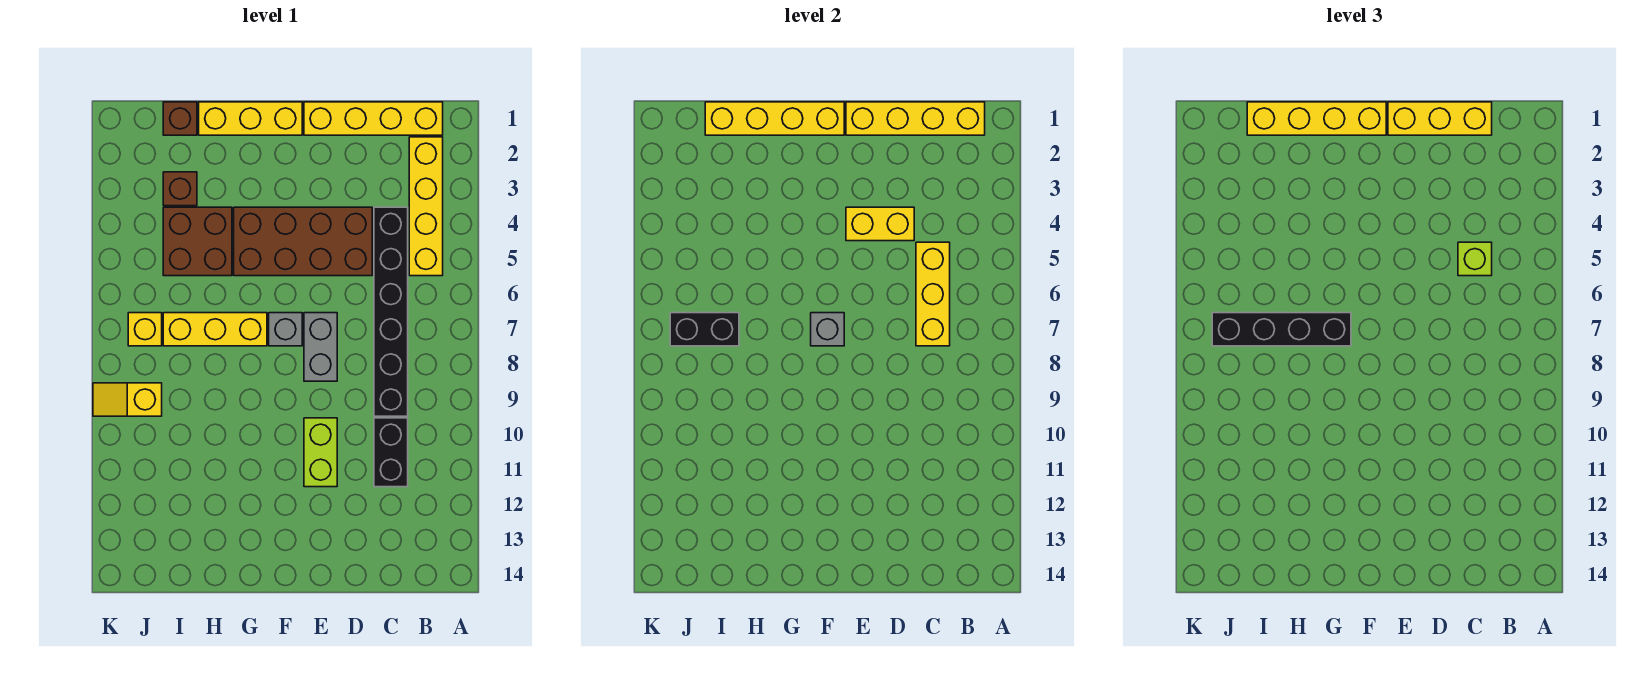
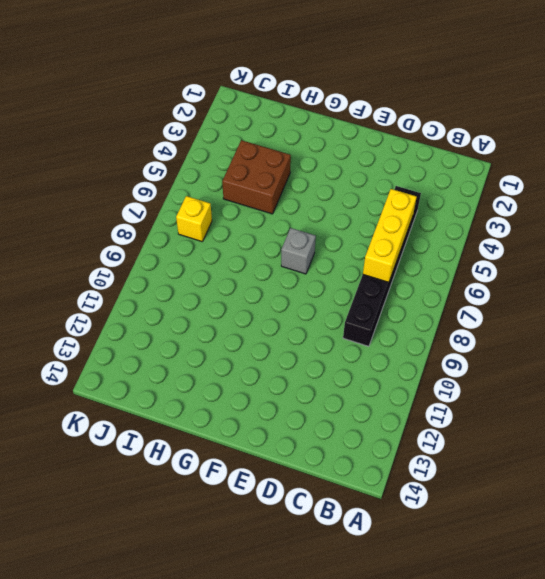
none -> yellow 1x4 brick [304,102,443,135]
none -> yellow 1x4 brick [409,137,443,276]
none -> black 1x2 brick [374,418,408,487]

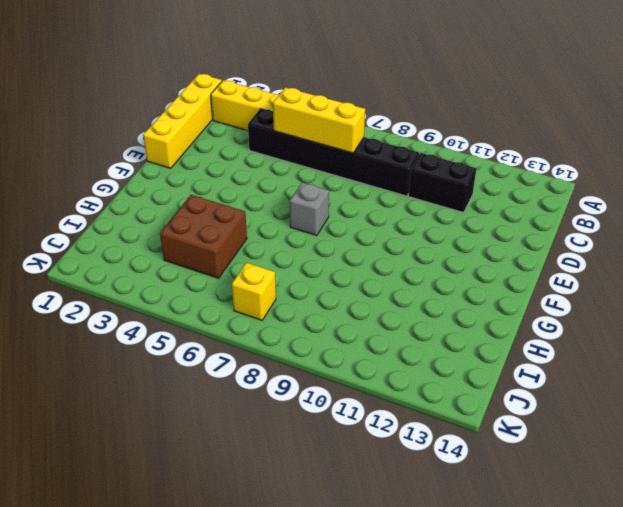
none -> brown 2x4 brick [234,207,372,276]
none -> grey 1x2 brick [304,313,337,381]
none -> lime 1x2 brick [304,418,337,487]

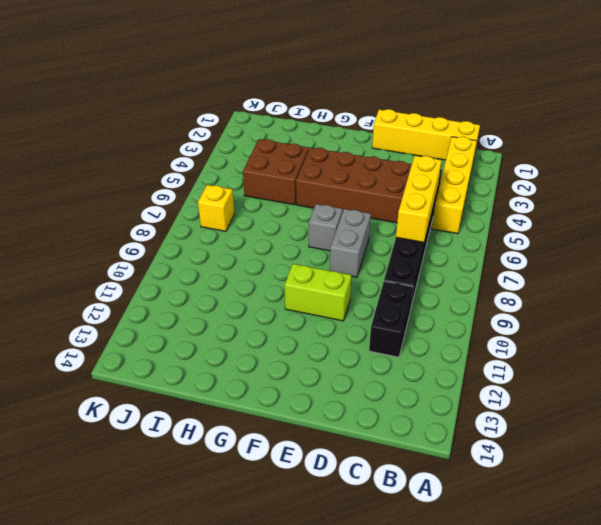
lime 1x2 brick [285,264,351,321] -> lime 1x2 brick turned to [304,418,337,487]
none -> yellow 1x3 brick [199,102,302,135]
none -> yellow 1x3 brick [163,313,267,346]
none -> brown 1x1 brick [163,102,197,135]

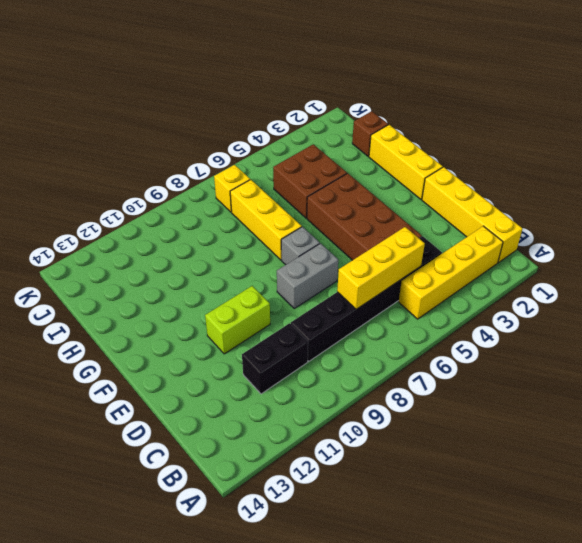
none -> brown 1x1 brick [163,172,197,206]
none -> yellow 1x2 slope [93,383,162,416]
none -> yellow 1x4 brick [846,102,985,135]

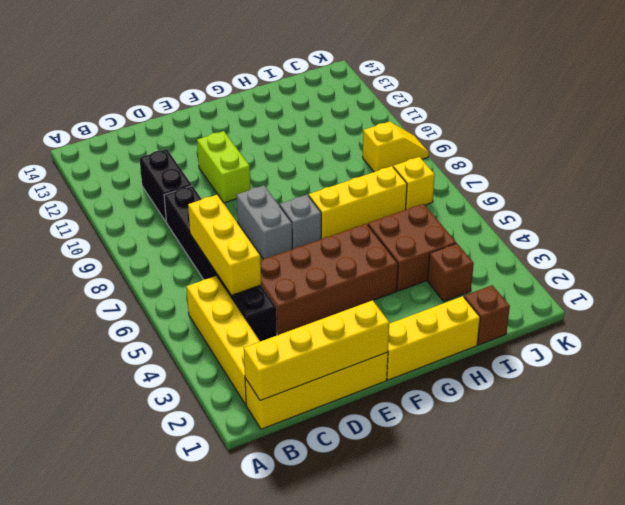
none -> yellow 1x2 brick [846,207,914,241]
none -> yellow 1x4 brick [705,102,844,135]
none -> grey 1x1 brick [811,313,844,346]

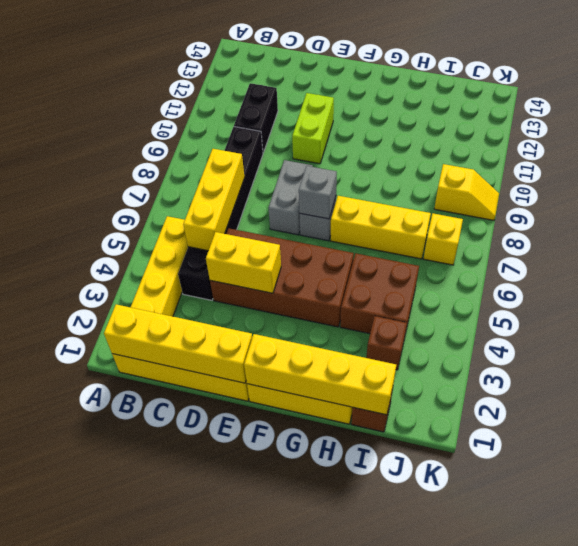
none -> black 1x2 brick [670,313,739,346]
none -> yellow 1x3 brick [1388,102,1492,135]
none -> lime 1x1 brick [1458,242,1492,276]

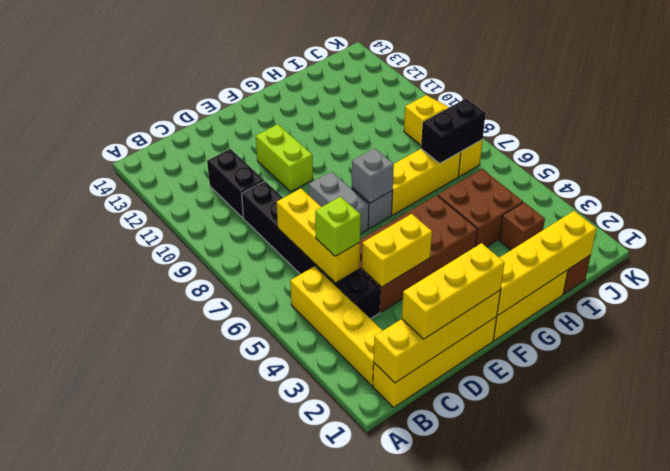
none -> yellow 1x4 brick [1247,102,1386,135]
none -> black 1x4 brick [1212,313,1351,346]

